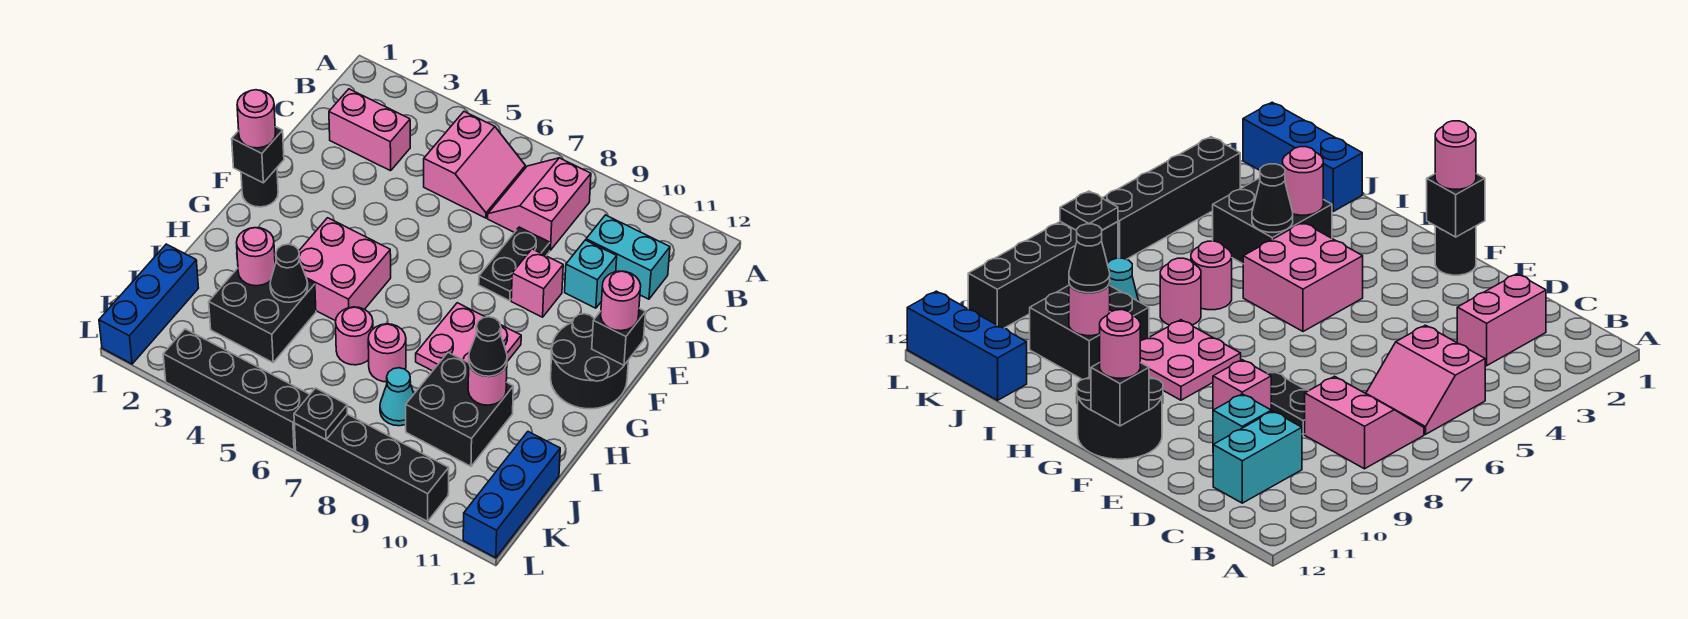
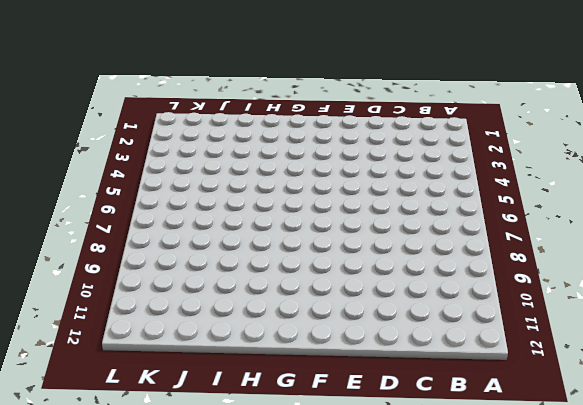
none -> pink 2x2 slope [424,112,525,218]
none -> pink 2x2 slope [488,158,591,250]
none -> pink 1x2 brick [329,89,410,171]

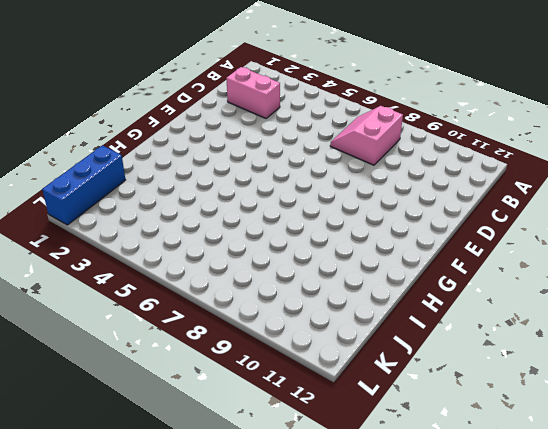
none -> pink 2x2 slope [424,112,525,218]
none -> cyan 1x2 brick [586,215,670,299]
none -> black 1x2 plate [479,227,550,301]

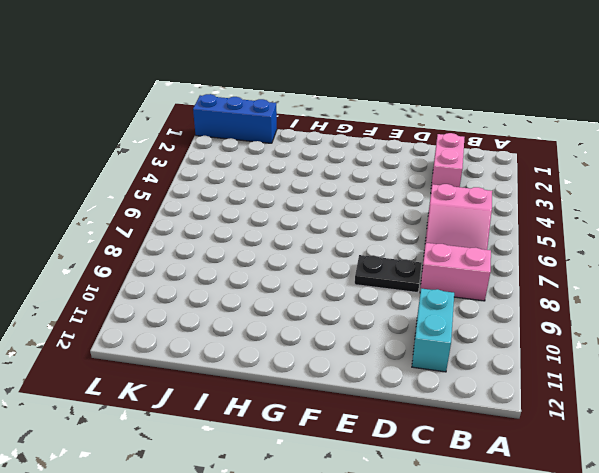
none -> cyan 1x1 brick [565,240,617,308]
none -> pink 1x1 brick [511,249,563,317]
none -> black 1x1 round brick [241,168,278,207]

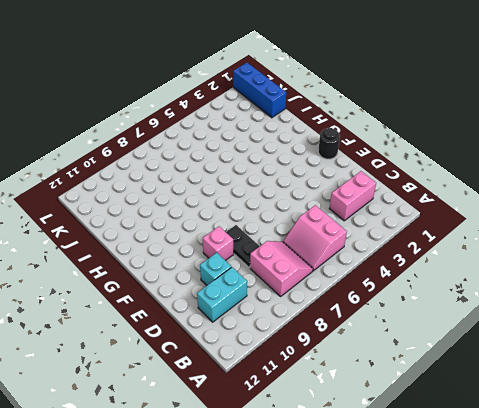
none -> black 2x2 round brick [551,314,628,409]
none -> pink 2x2 brick [299,218,391,321]
none -> pink 2x2 plate [416,303,521,371]

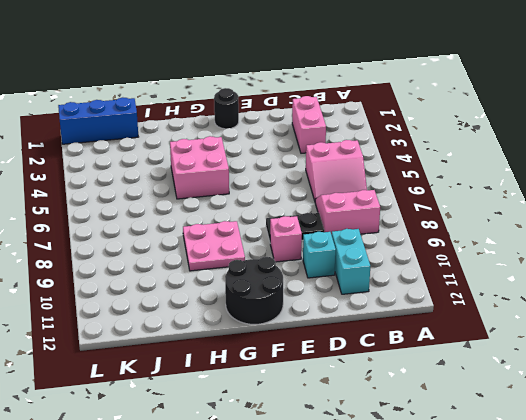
none -> black 2x2 brick [209,268,316,362]
none -> pink 1x1 round brick [335,307,373,365]
none -> pink 1x1 round brick [368,324,406,382]

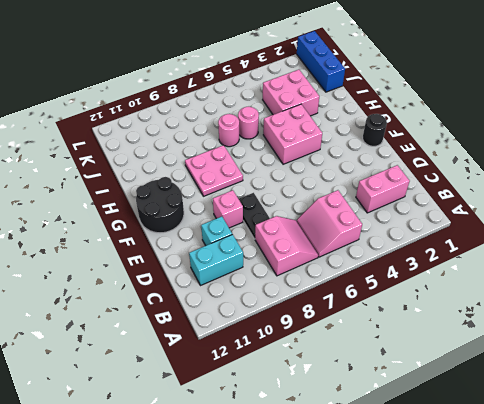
pink 2x2 brick [263,70,319,116] -> black 2x2 brick [209,268,316,362]
none -> black 2x2 brick [406,352,513,466]
none -> cyan 1x1 cone [380,368,414,426]
none -> blue 1x3 brick [463,432,560,558]

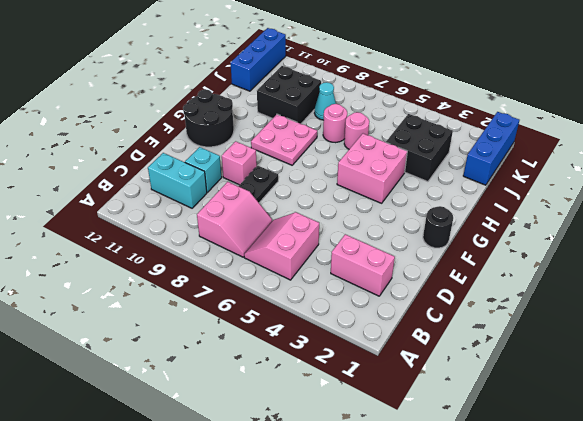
none -> black 1x4 brick [163,329,310,450]
none -> black 1x4 brick [294,414,449,521]
none -> black 1x1 brick [232,127,284,183]

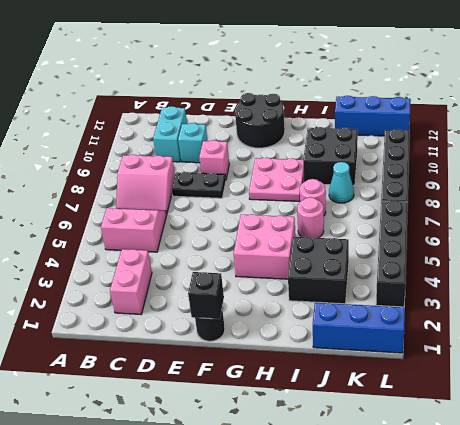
none -> black 1x1 brick [592,308,646,365]
none -> pink 1x1 round brick [237,228,275,286]
none -> black 1x1 cone [270,244,308,302]

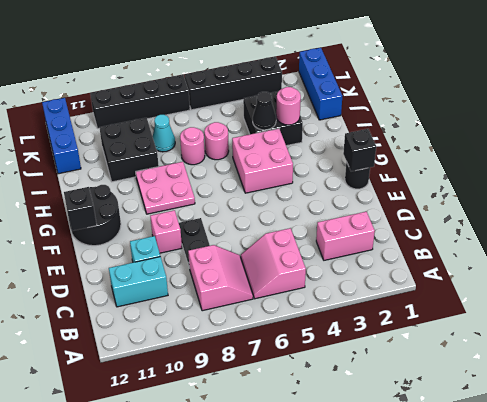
none -> pink 1x1 round brick [468,365,507,405]
none -> black 1x1 plate [294,388,347,440]
none -> pink 1x1 round brick [237,90,275,148]

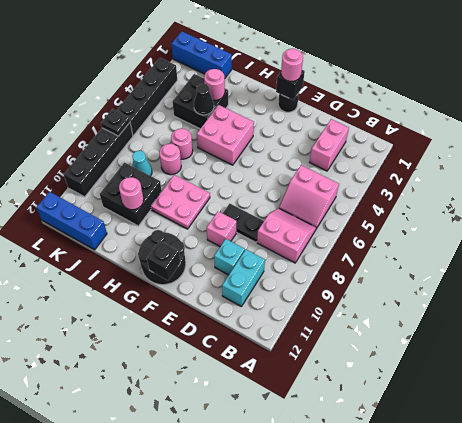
none -> pink 1x1 round brick [601,271,641,331]
none -> black 1x1 cone [469,317,507,376]

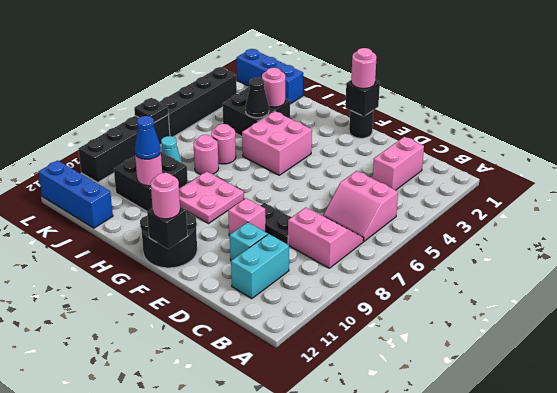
blue 1x1 cone [135,116,161,159] -> black 1x1 cone [469,317,507,376]

